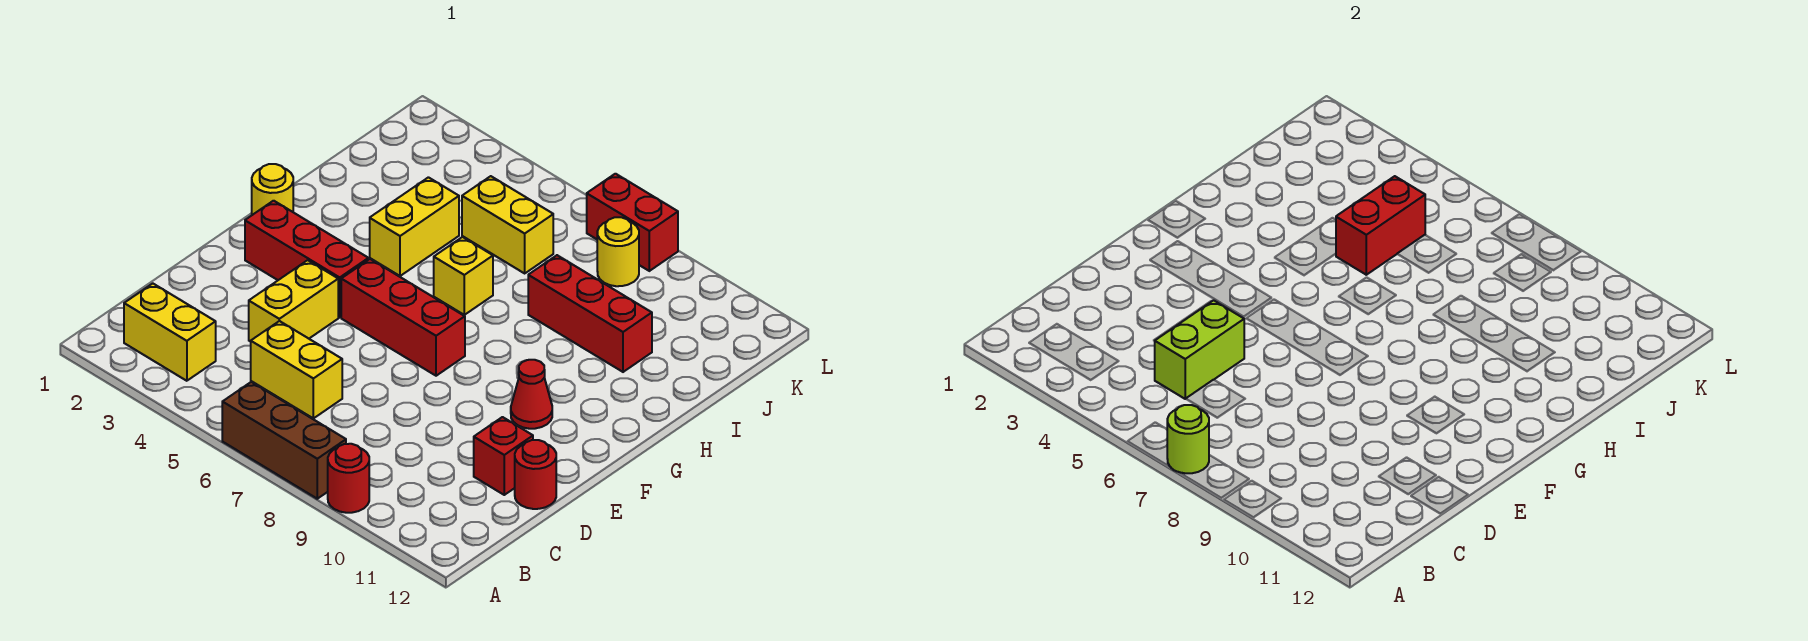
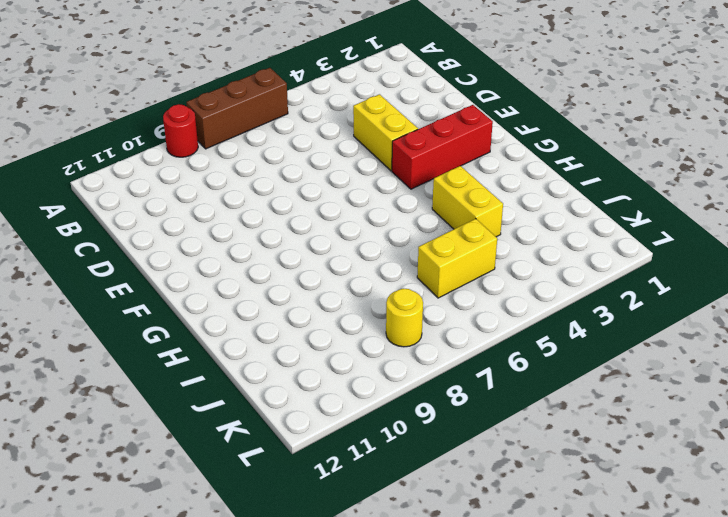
none -> yellow 1x2 brick [124,284,216,381]
none -> yellow 1x2 brick [251,321,342,418]
none -> red 1x1 brick [474,417,533,495]

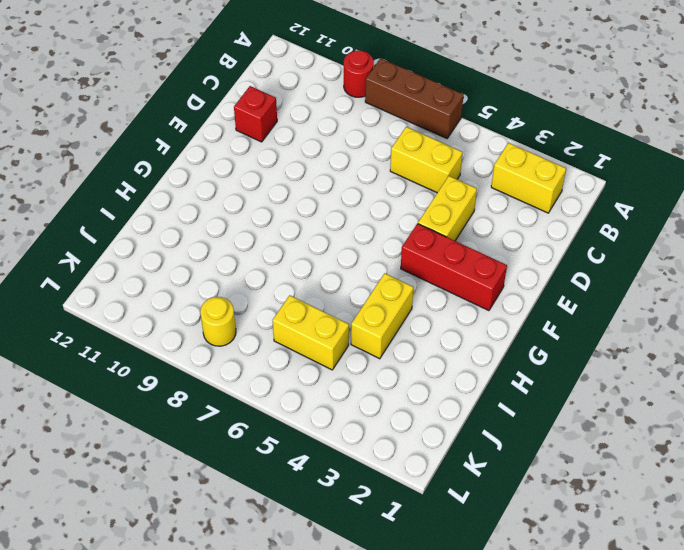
none -> red 1x1 round brick [515,440,556,509]
none -> red 1x3 brick [341,259,465,376]
none -> red 1x1 cone [511,360,552,429]

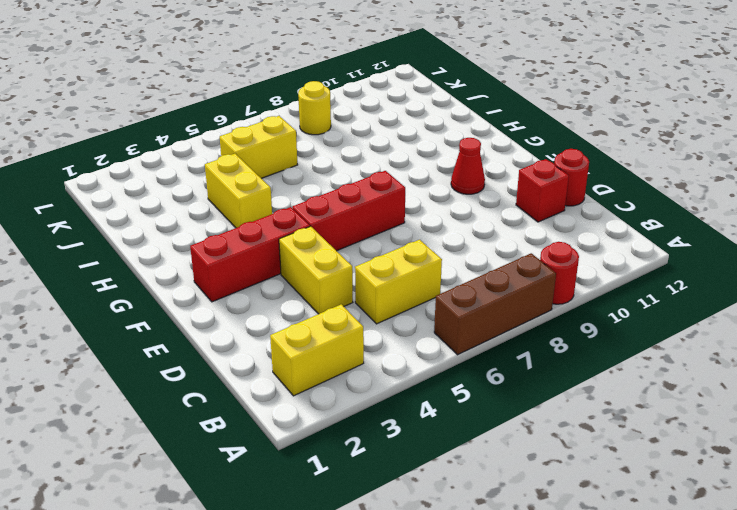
none -> yellow 1x1 round brick [252,164,293,215]
none -> yellow 1x1 brick [434,237,493,315]
none -> red 1x3 brick [528,255,652,372]

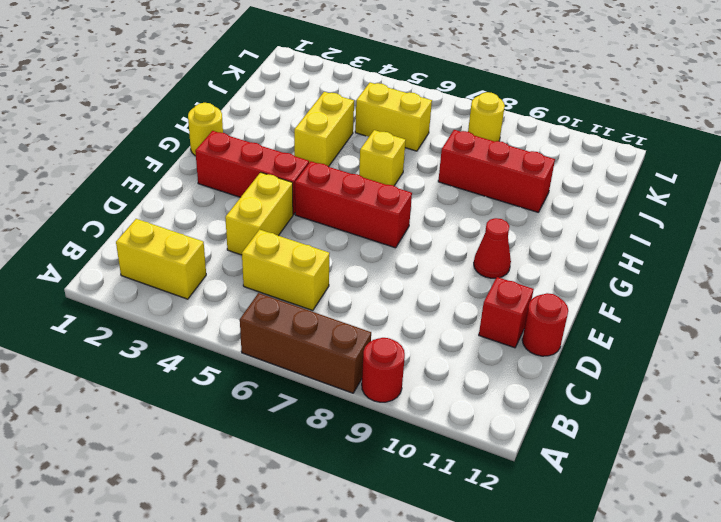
none -> red 1x2 brick [587,174,678,271]
none -> lime 1x1 round brick [1167,405,1209,473]
none -> lime 1x2 brick [1155,300,1244,399]

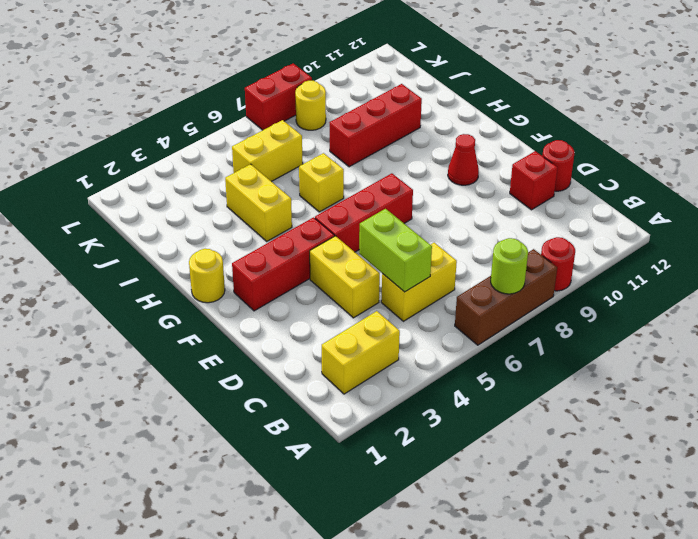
none -> red 1x2 brick [1336,176,1425,275]

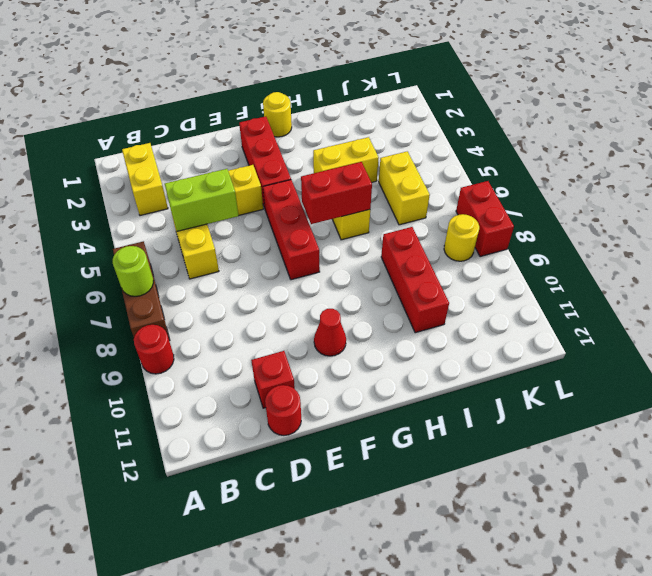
red 1x2 brick [301,162,372,224] -> red 1x2 brick moved to [1336,176,1425,275]

